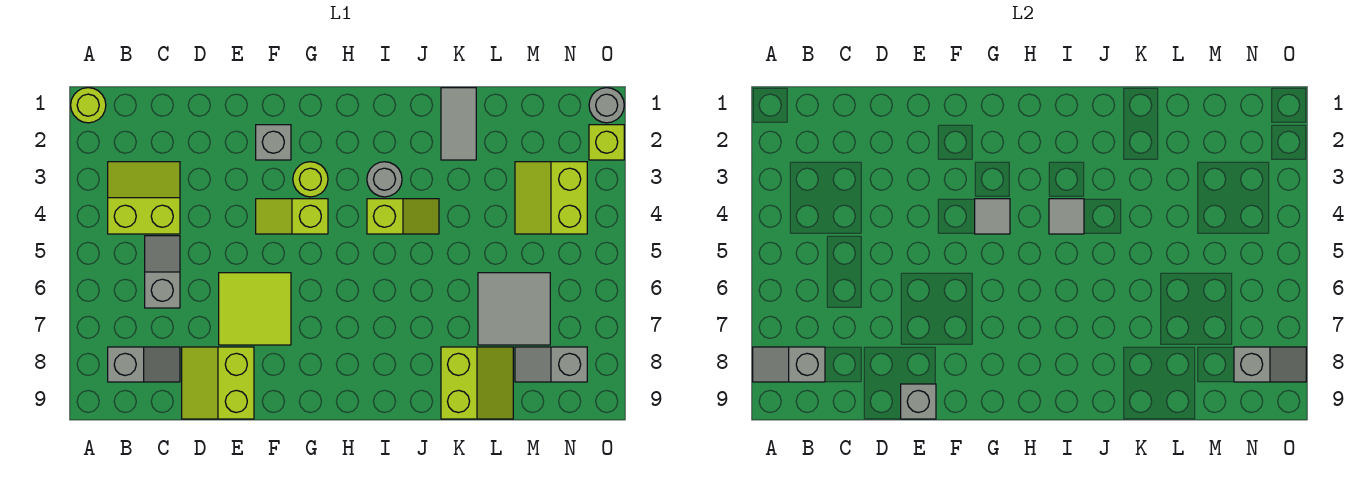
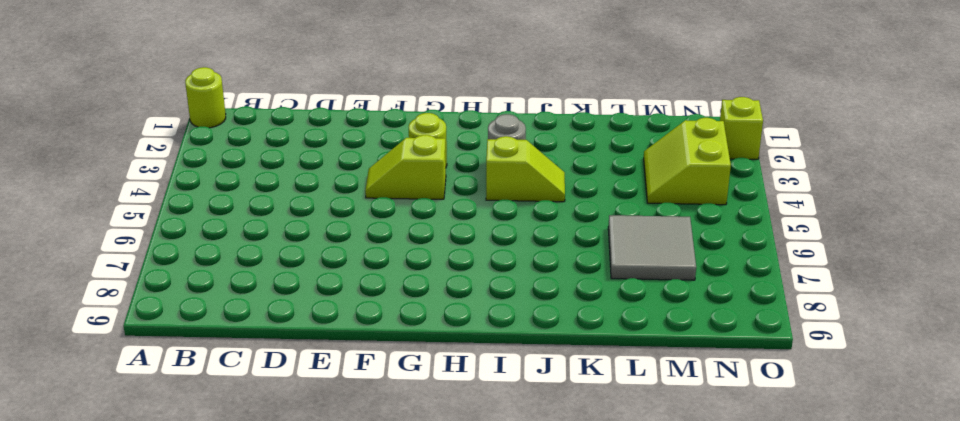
none -> lime 2x2 slope [108,162,180,234]
none -> grey 1x2 slope [108,347,180,382]
none -> grey 1x2 slope [145,236,180,308]

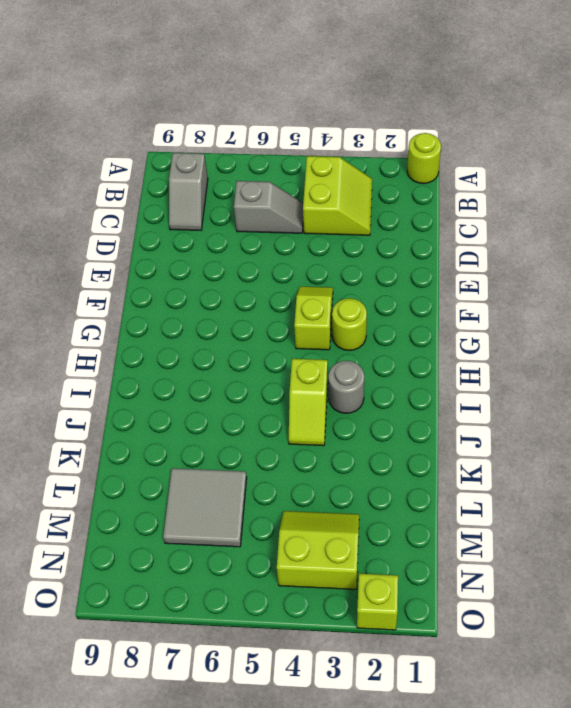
none -> lime 2x2 slope [182,347,254,419]
none -> lime 2x2 tile [219,273,291,345]
none -> grey 1x1 brick [256,125,291,160]

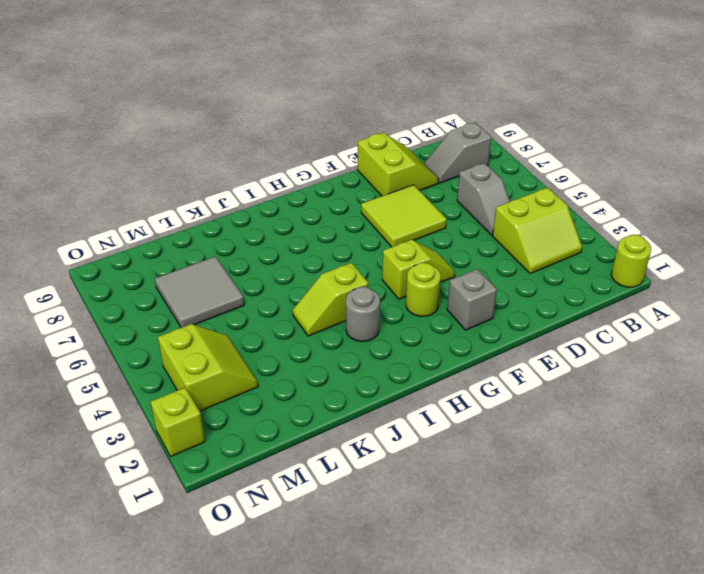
none -> grey 1x2 tile [441,88,476,160]
none -> lime 2x2 slope [441,347,513,419]
none -> grey 1x2 slope [515,347,587,382]

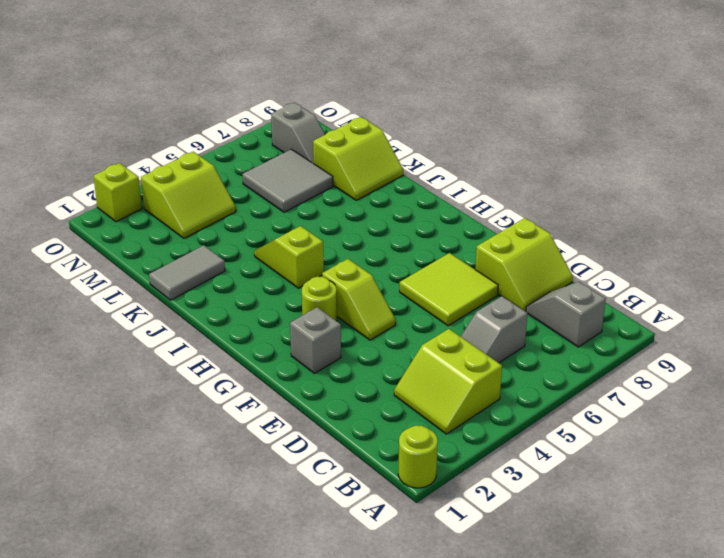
lime 2x2 slope [313,117,403,200] -> lime 2x2 slope turned to [441,347,513,419]
none -> grey 1x1 round brick [367,162,402,197]
none -> grey 1x1 round brick [589,88,624,123]
none -> grey 1x2 slope [753,347,825,382]

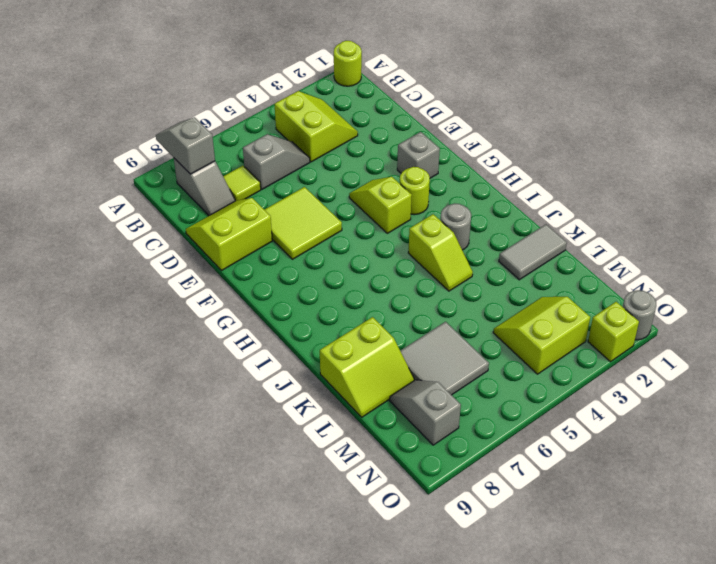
lime 1x1 tile [223,166,261,201] -> none
none -> grey 1x1 brick [901,384,936,419]
none -> grey 1x1 tile [975,199,1010,234]
none -> grey 1x1 tile [1049,199,1084,234]

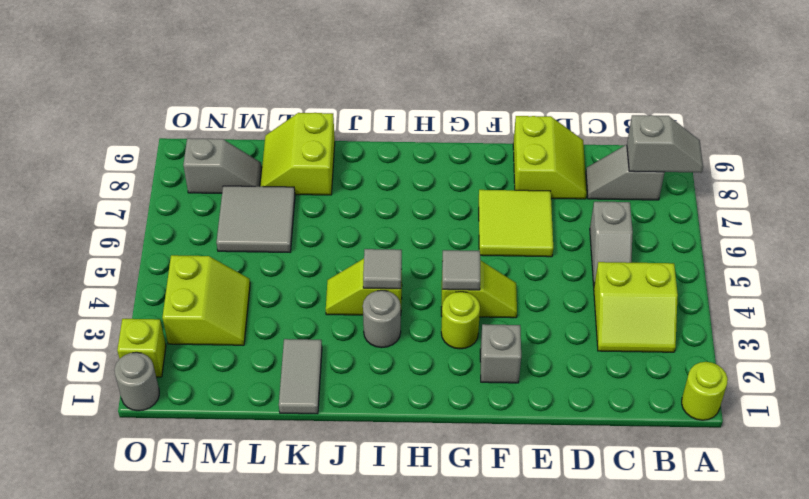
none -> grey 1x1 brick [901,384,936,419]
none -> grey 1x2 slope [1234,347,1306,382]

